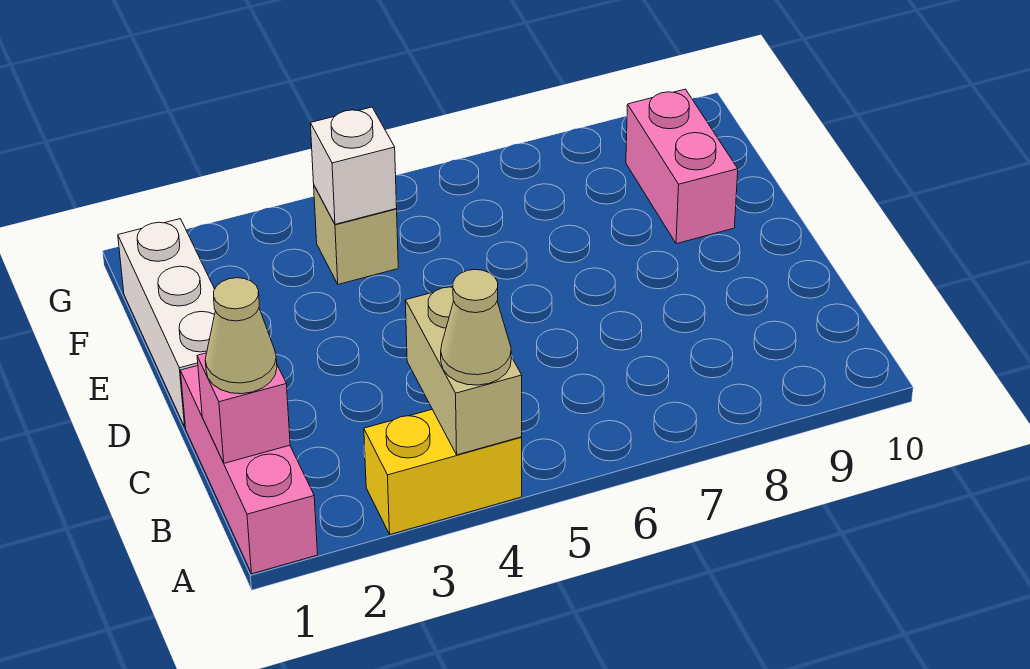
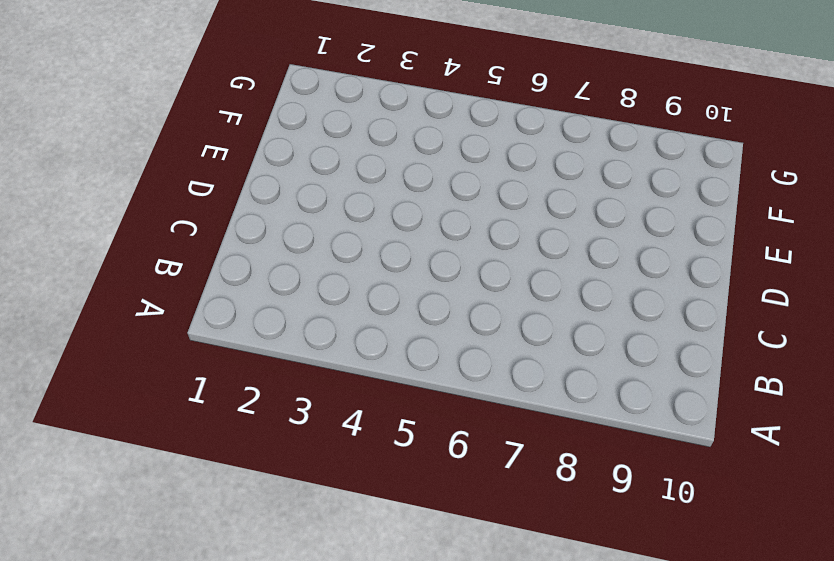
none -> pink 1x3 brick [180,366,318,574]
none -> yellow 1x2 brick [364,409,522,534]

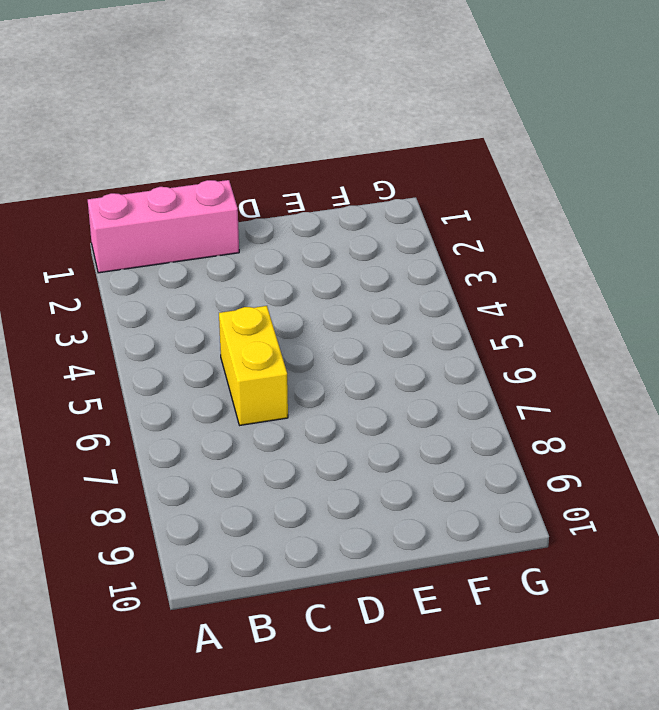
yellow 1x2 brick [219,306,288,425] -> yellow 1x2 brick moved to [364,409,522,534]
none -> white 1x3 brick [118,219,215,427]
none -> pink 1x2 brick [626,89,738,244]

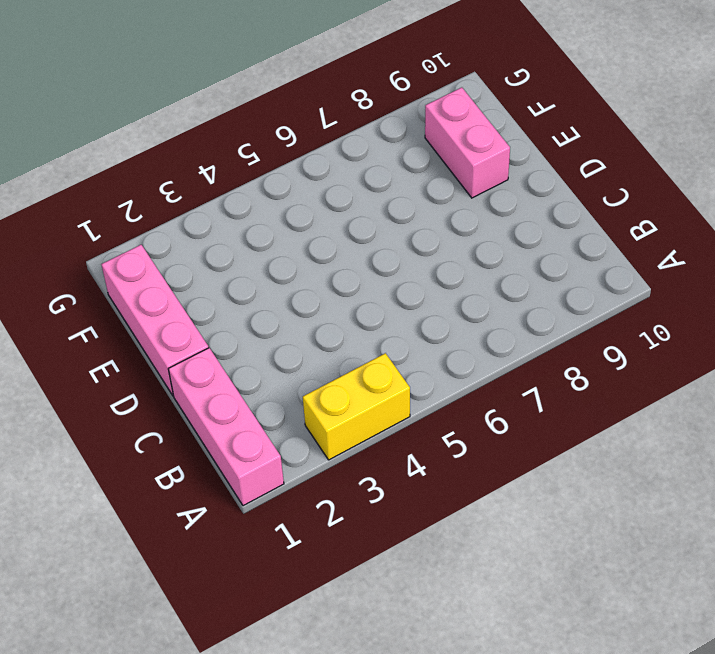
pink 1x3 brick [101,245,208,396] -> white 1x3 brick [118,219,215,427]
none -> tan 1x1 brick [314,186,398,284]
none -> tan 1x2 brick [405,287,522,455]

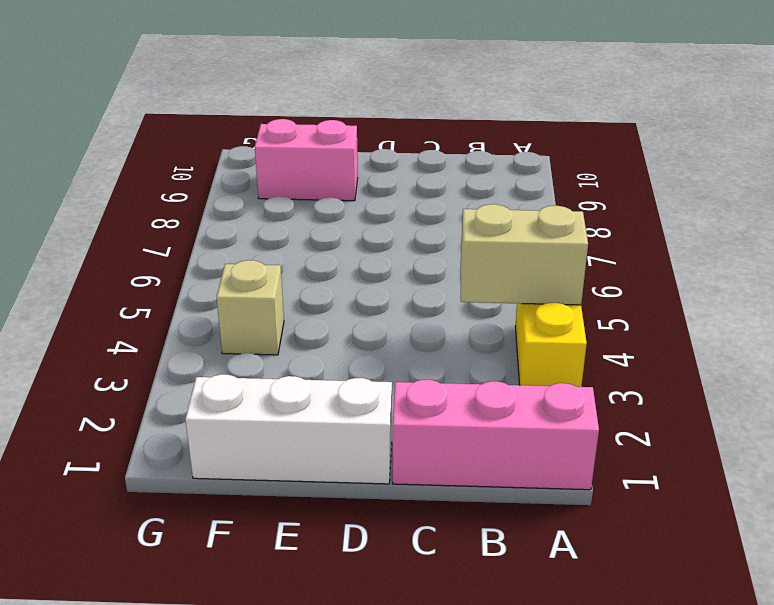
none -> pink 1x1 brick [197,353,290,463]
none -> white 1x1 brick [310,107,397,224]

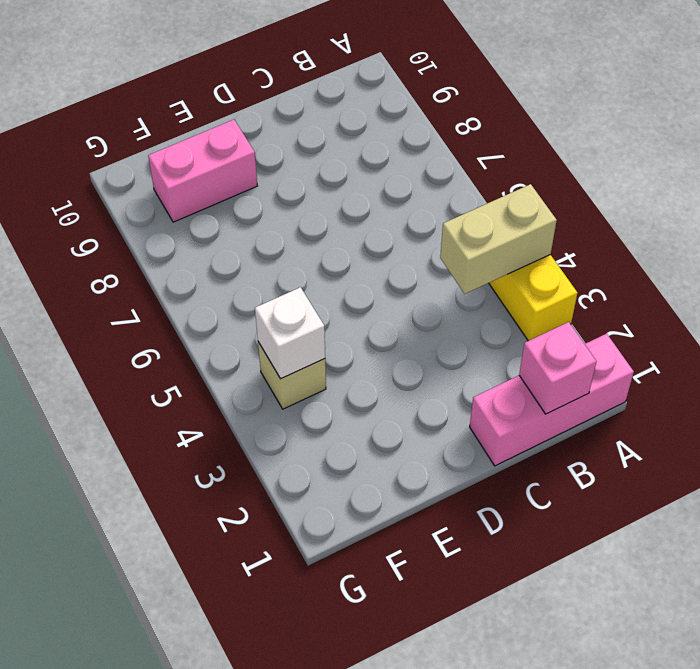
none -> white 1x3 brick [118,219,215,427]
none -> tan 1x1 cone [441,270,511,385]

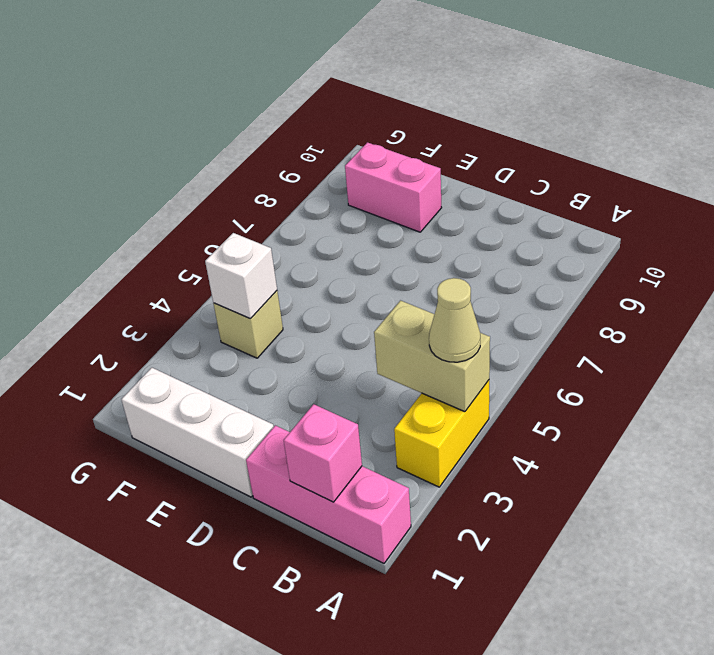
none -> tan 1x1 cone [205,278,277,394]

